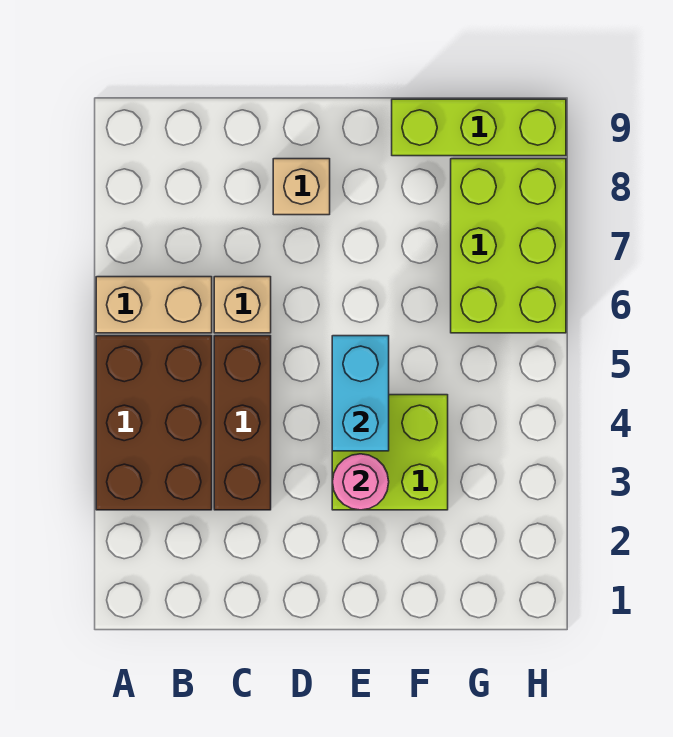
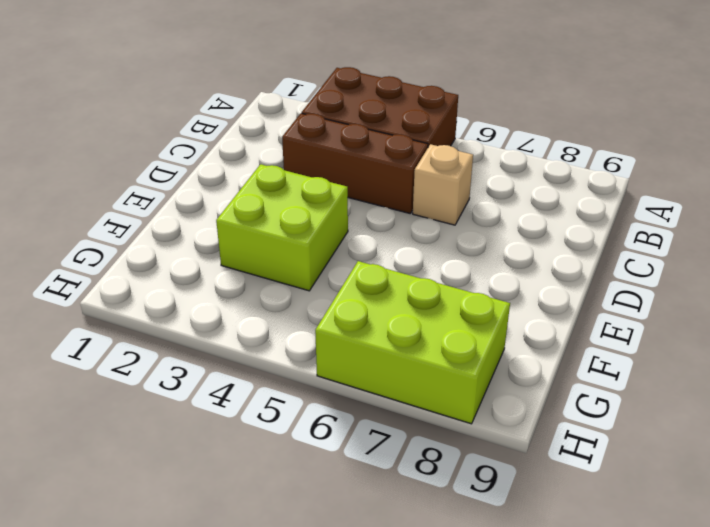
none -> tan 1x2 brick [96,277,212,333]
none -> tan 1x1 brick [273,159,330,215]

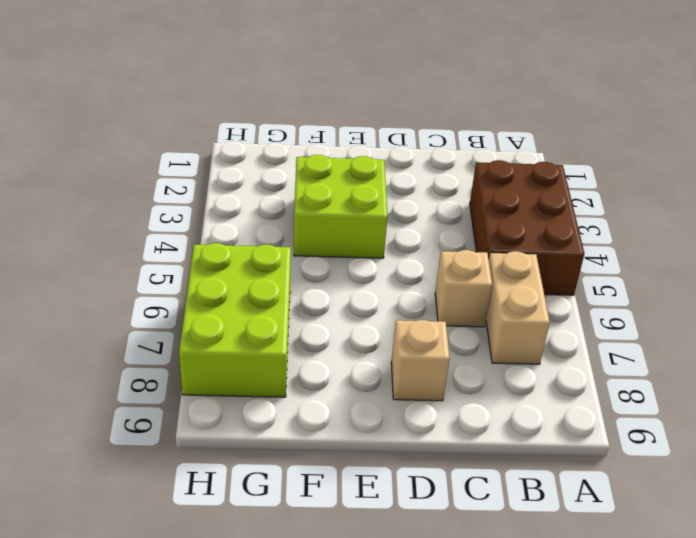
tan 1x2 brick [486,251,550,364] -> tan 1x2 brick turned to [96,277,212,333]
none -> brown 1x3 brick [214,336,271,510]
none -> lime 1x3 brick [392,99,566,156]

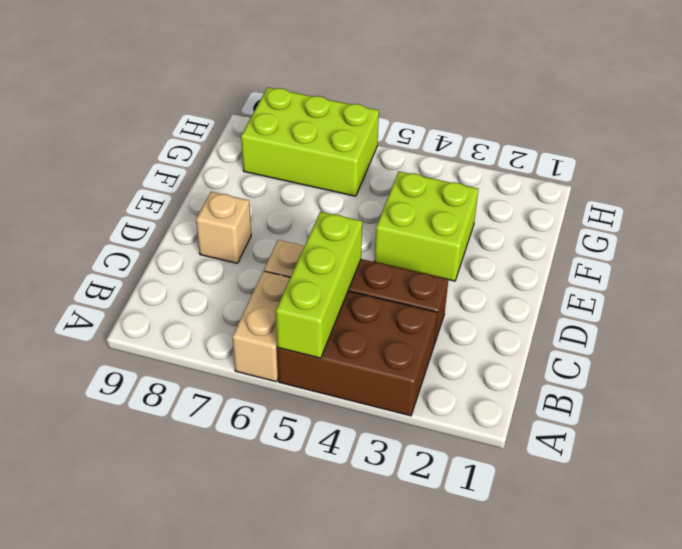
lime 1x3 brick [276,212,362,358] -> lime 1x3 brick moved to [392,99,566,156]
none -> pink 1x1 round brick [332,454,389,510]
none -> cyan 1x2 brick [332,336,389,451]

